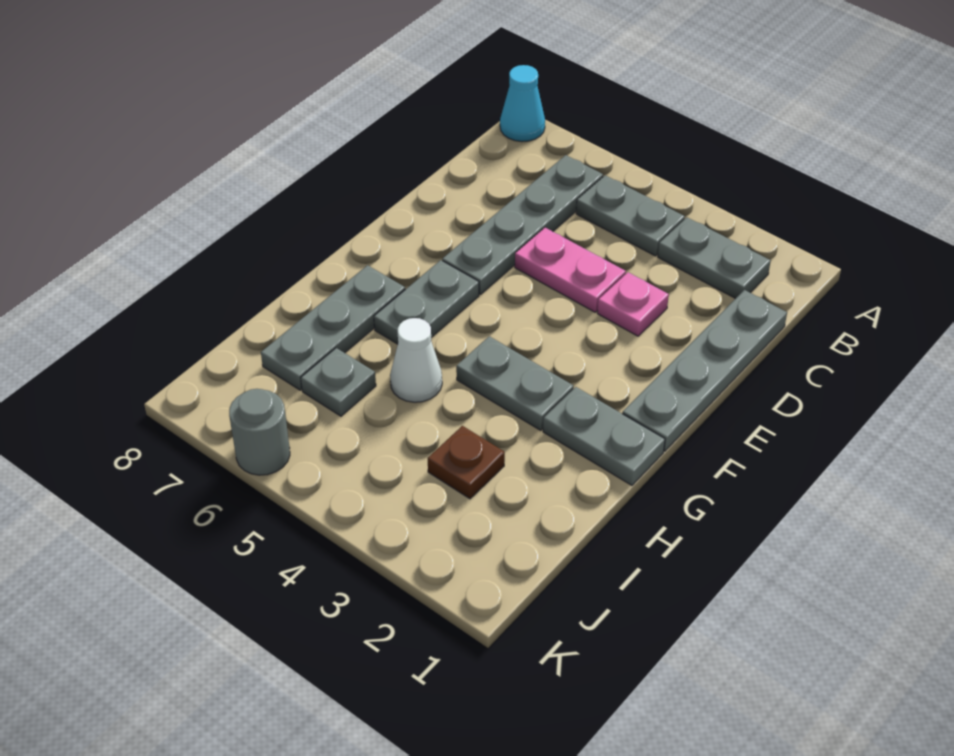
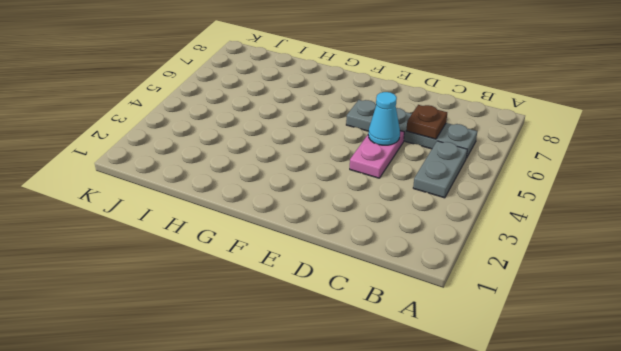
brown 1x1 plate [406,105,447,139] -> brown 1x1 plate moved to [428,426,505,499]
cyan 1x1 cone [368,92,400,145] -> cyan 1x1 cone moved to [500,65,545,142]
none -> grey 1x2 plate [658,218,771,299]
none -> grey 1x4 plate [622,290,787,451]
none -> pink 1x1 plate [597,272,669,336]

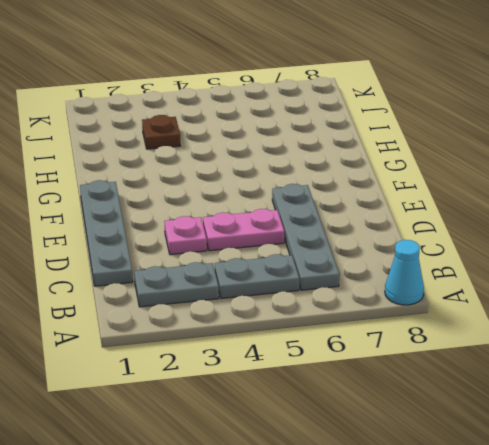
none -> grey 1x2 plate [374,260,479,344]
none -> grey 1x2 plate [543,387,665,485]
none -> grey 1x2 plate [456,336,574,431]

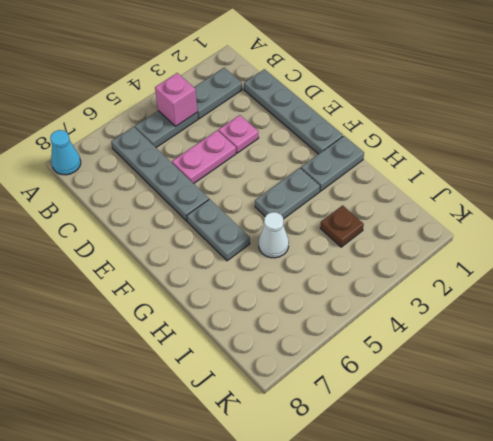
pink 1x1 brick [155,73,197,126] -> none
none -> grey 1x3 plate [261,265,405,390]
none -> grey 1x1 plate [301,348,376,416]
none -> grey 1x1 round brick [229,389,290,475]

